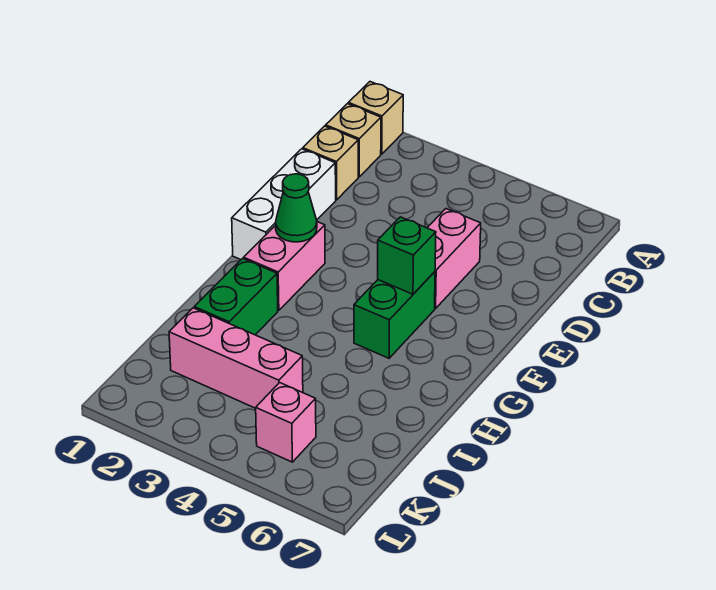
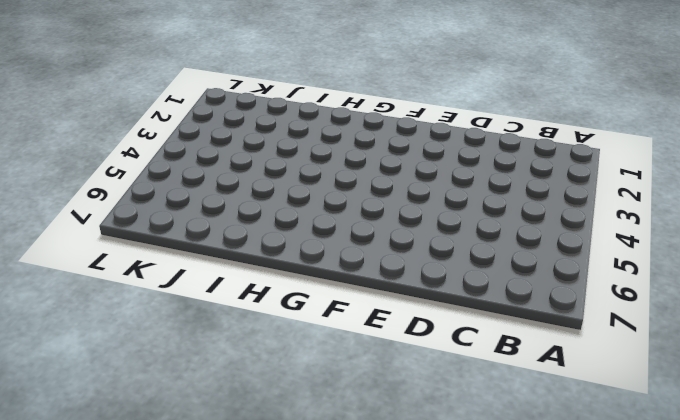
none -> tan 1x1 brick [348,82,403,154]
none -> tan 1x1 brick [326,104,381,177]
none -> tan 1x1 brick [303,126,358,200]

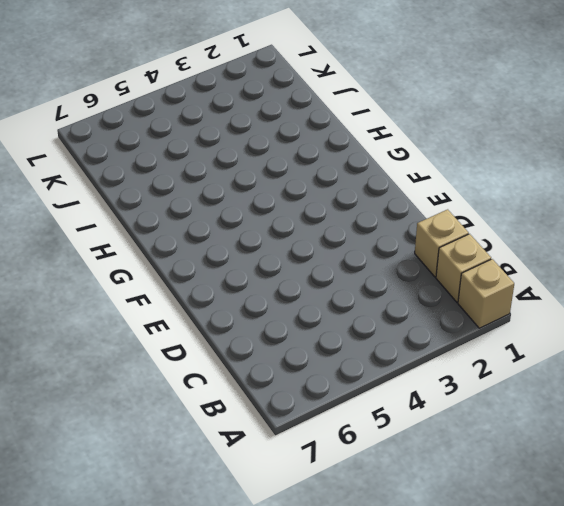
none -> white 1x3 brick [232,149,336,260]
none -> pink 1x2 brick [428,209,481,309]
none -> pink 1x2 brick [244,222,325,311]

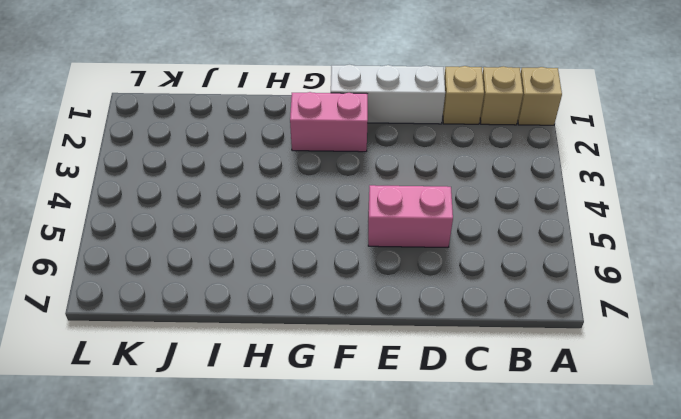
none -> green 1x2 brick [354,272,435,358]
none -> green 1x2 brick [194,259,278,335]
none -> pink 1x3 brick [169,308,303,408]

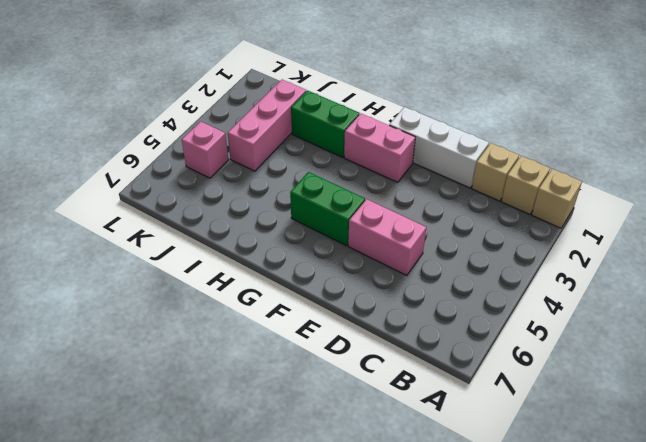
none -> green 1x1 cone [276,174,317,242]
none -> green 1x1 brick [378,217,436,294]

